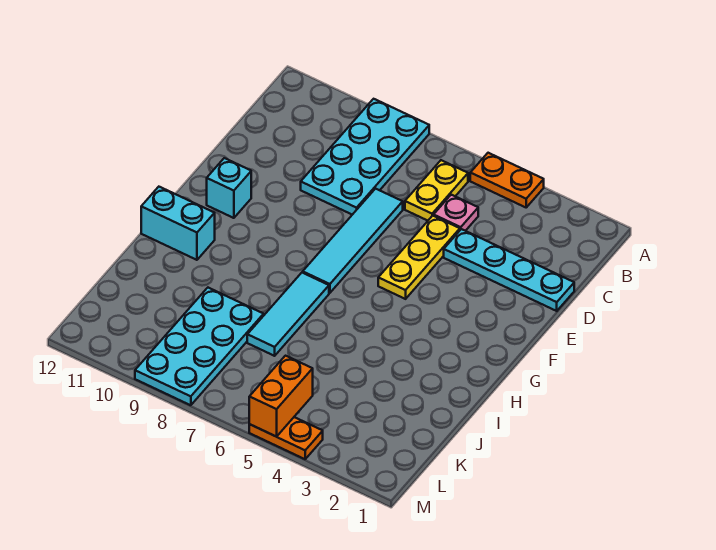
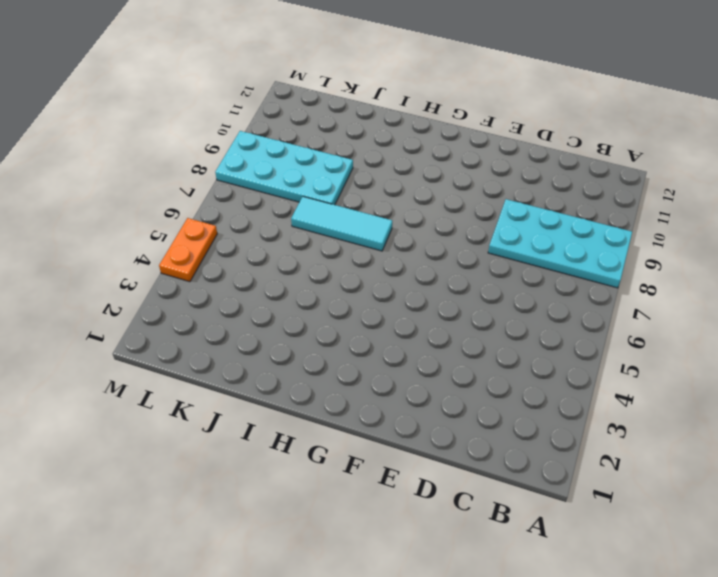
none -> orange 1x2 plate [470,153,544,207]
none -> yellow 1x2 plate [405,160,468,221]
none -> pink 1x1 plate [434,195,478,231]

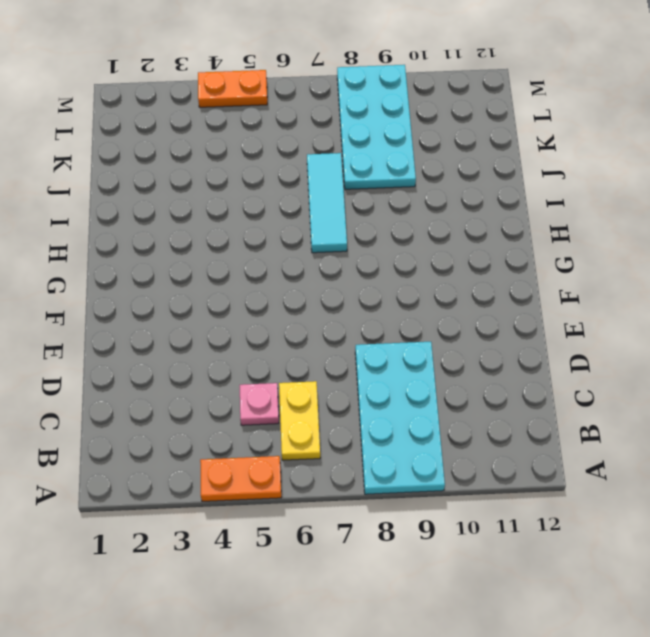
none -> cyan 1x4 plate [444,229,574,311]
none -> yellow 1x3 plate [378,216,460,299]
none -> cyan 1x4 tile [303,189,403,293]

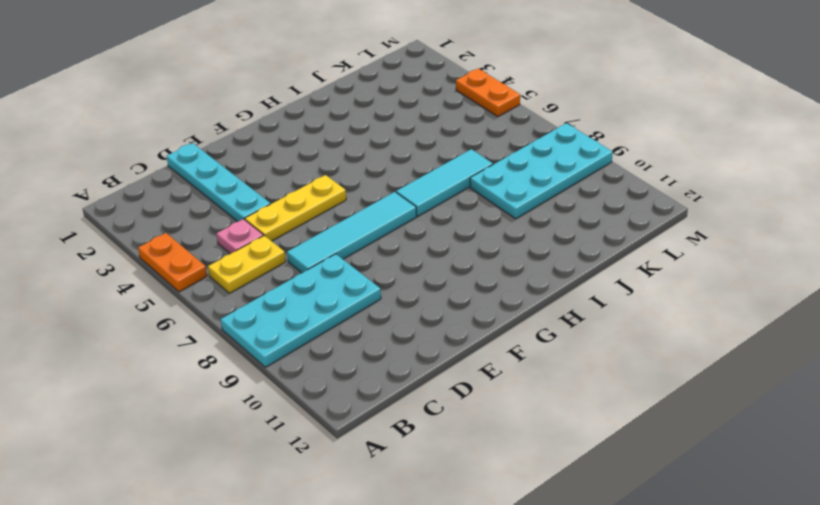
none -> cyan 1x1 brick [207,158,251,218]
none -> cyan 1x2 brick [141,187,215,260]
none -> orange 1x2 brick [249,356,313,437]

